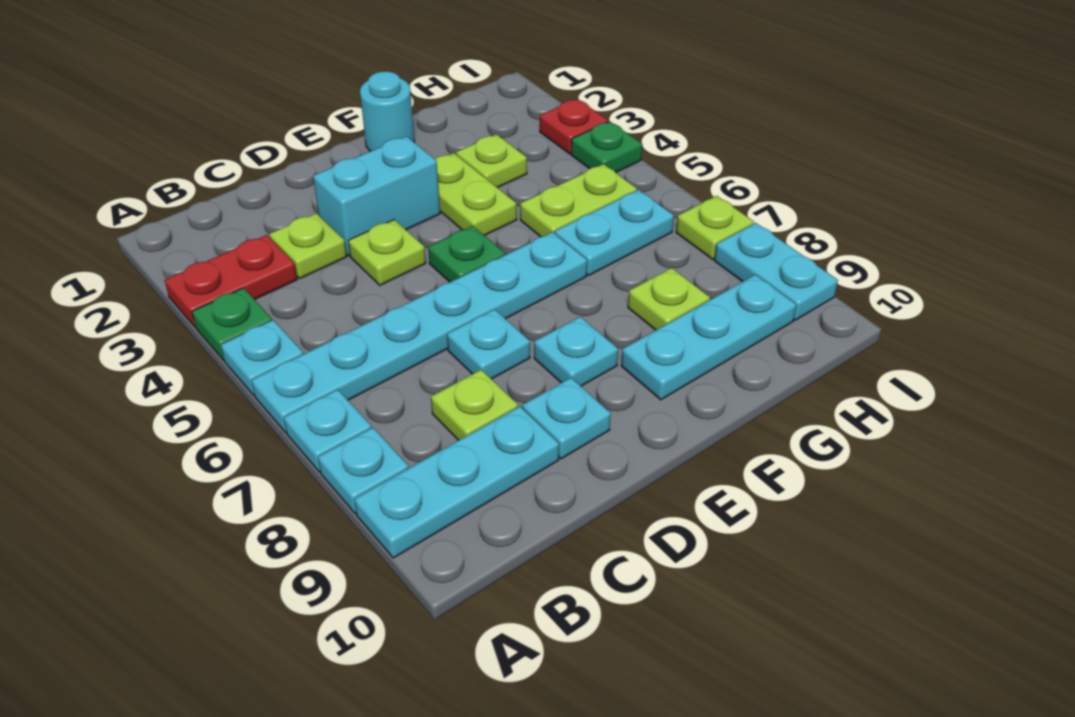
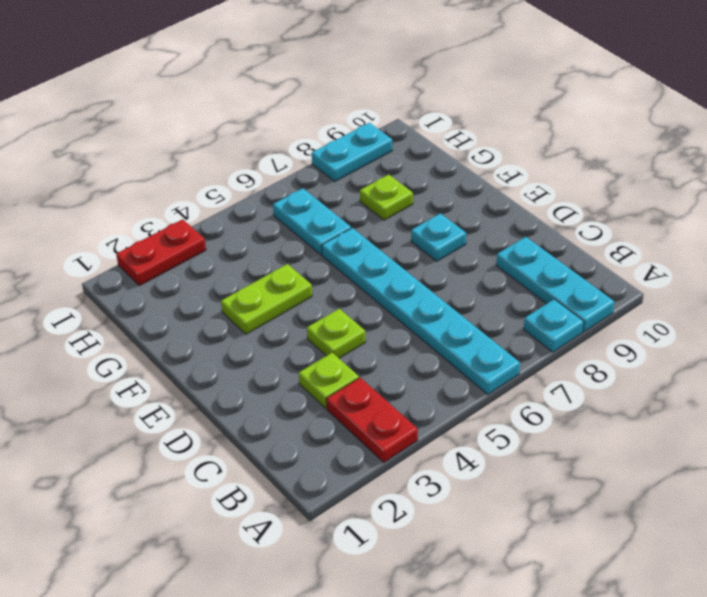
red 1x2 plate [116,219,206,286] -> red 1x1 plate [540,99,608,154]
none -> green 1x1 plate [192,288,272,360]
none -> cyan 1x1 plate [221,320,303,395]
none -> cyan 1x1 plate [284,390,371,472]

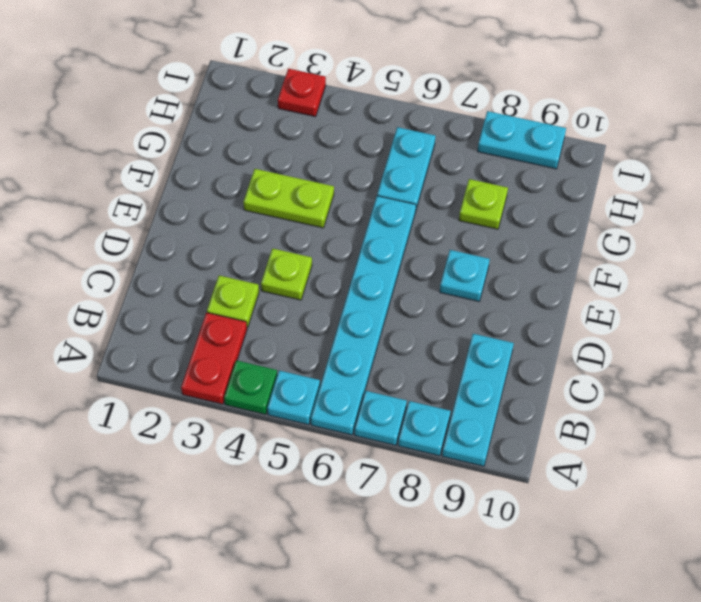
none -> lime 1x1 plate [431,370,518,440]
none -> cyan 1x2 brick [313,136,440,256]
none -> cyan 1x1 plate [447,309,530,379]

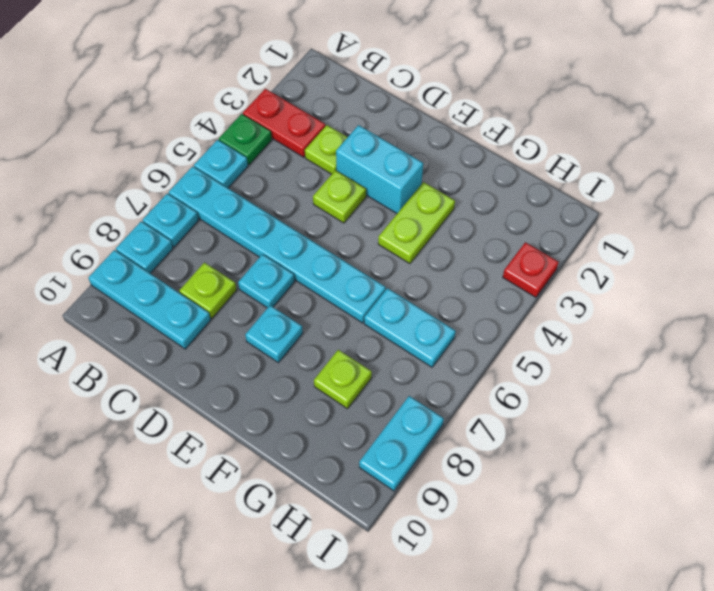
none -> cyan 1x1 plate [522,378,611,459]
none -> green 1x1 plate [428,226,505,282]
none -> cyan 1x1 round brick [360,72,414,151]

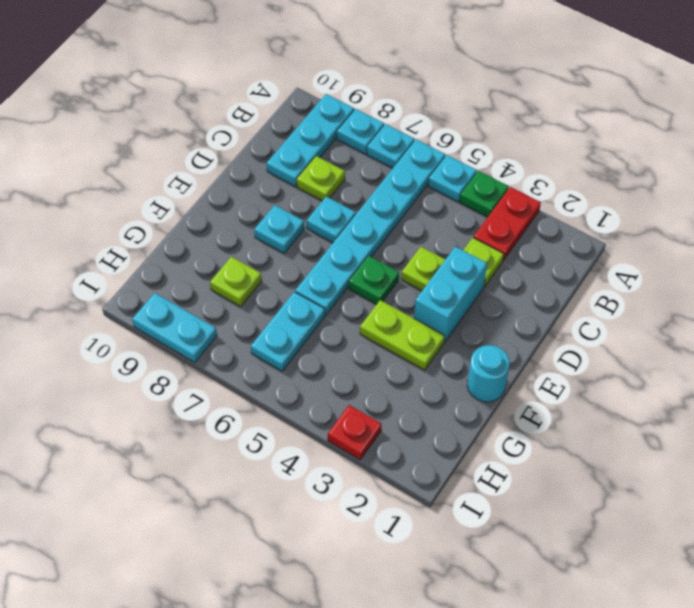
none -> cyan 1x1 plate [522,378,611,459]
none -> cyan 1x3 plate [621,275,796,400]
none -> lime 1x1 plate [456,134,527,188]

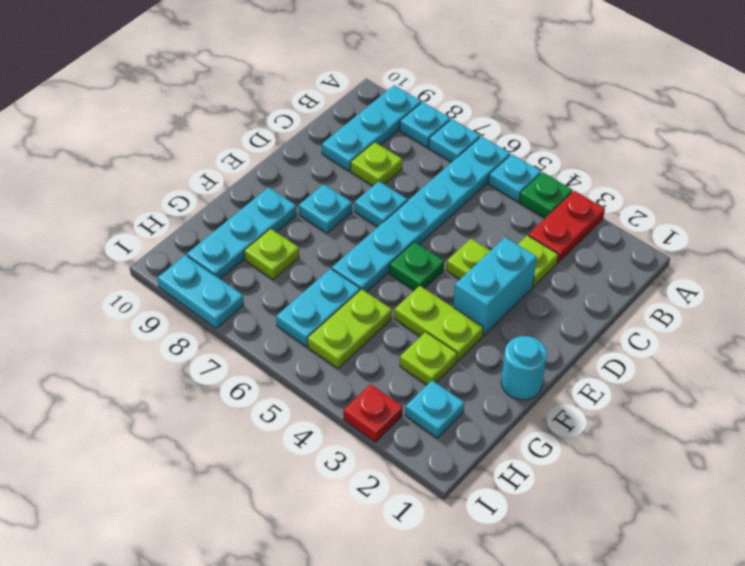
cyan 1x1 plate [405,381,464,438] -> cyan 1x1 plate moved to [522,378,611,459]
none -> green 1x1 plate [571,122,642,173]
none -> lime 1x1 plate [676,196,754,259]

